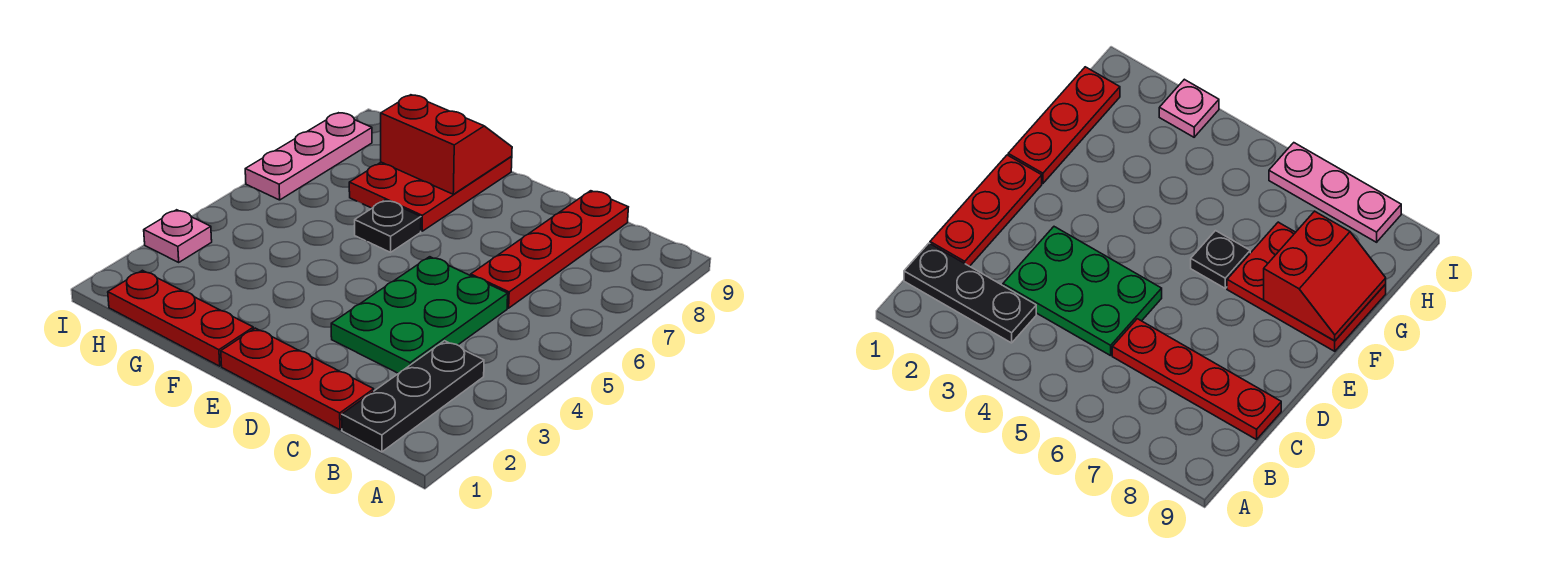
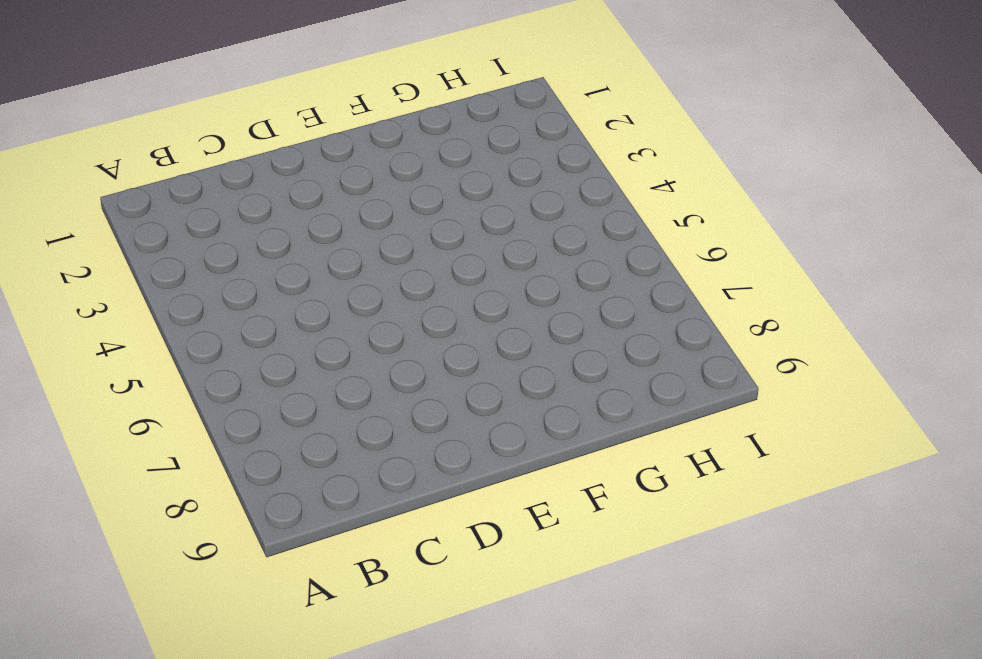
none -> black 1x3 plate [342,341,484,452]
none -> red 1x3 plate [221,328,374,430]

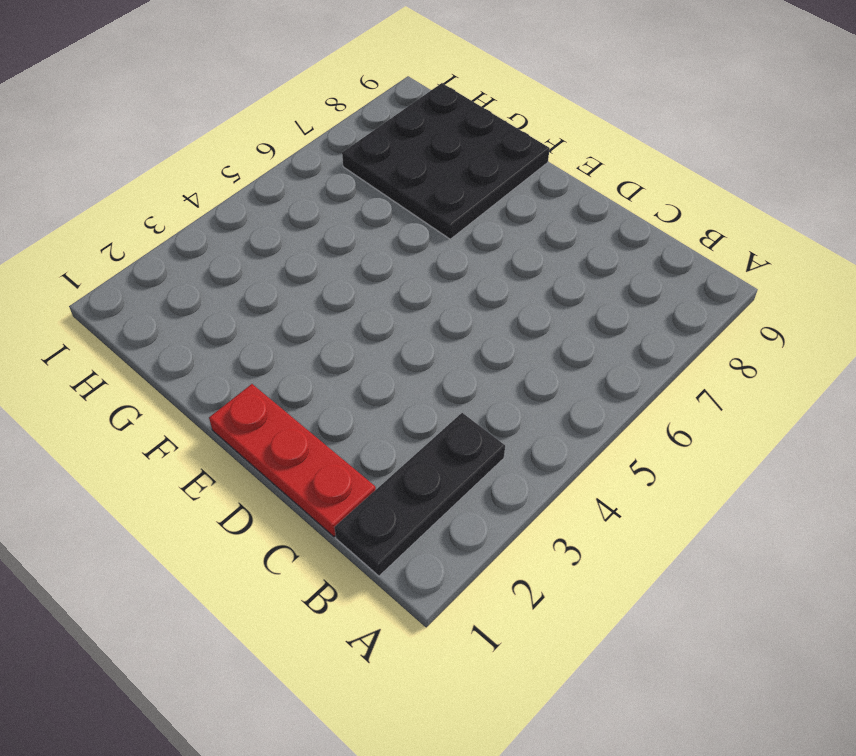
black 3x3 plate [342,83,550,239] -> red 2x3 plate [349,156,512,231]
none -> green 2x3 plate [331,257,508,374]
none -> red 1x4 plate [471,191,628,308]

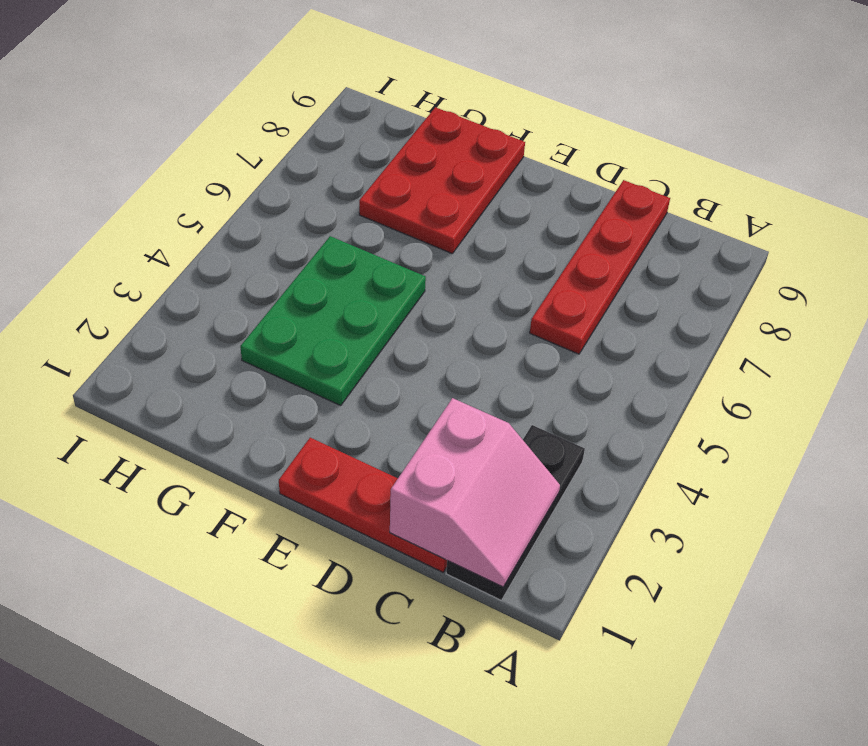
pink 2x2 slope [390,398,560,587] -> none
green 2x3 plate [240,236,426,406] -> green 2x3 plate moved to [331,257,508,374]
none -> red 1x3 plate [108,270,253,366]
none -> black 1x1 plate [355,200,421,252]

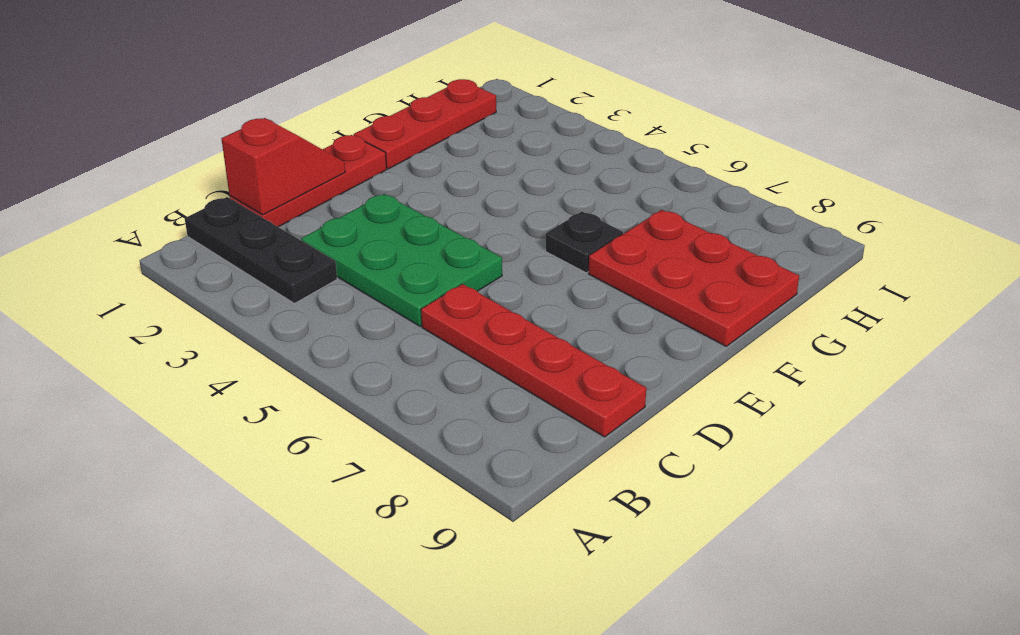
red 1x2 slope [221,118,345,215] -> none
none -> pink 1x1 plate [144,210,212,262]
none -> pink 1x3 plate [245,113,372,200]

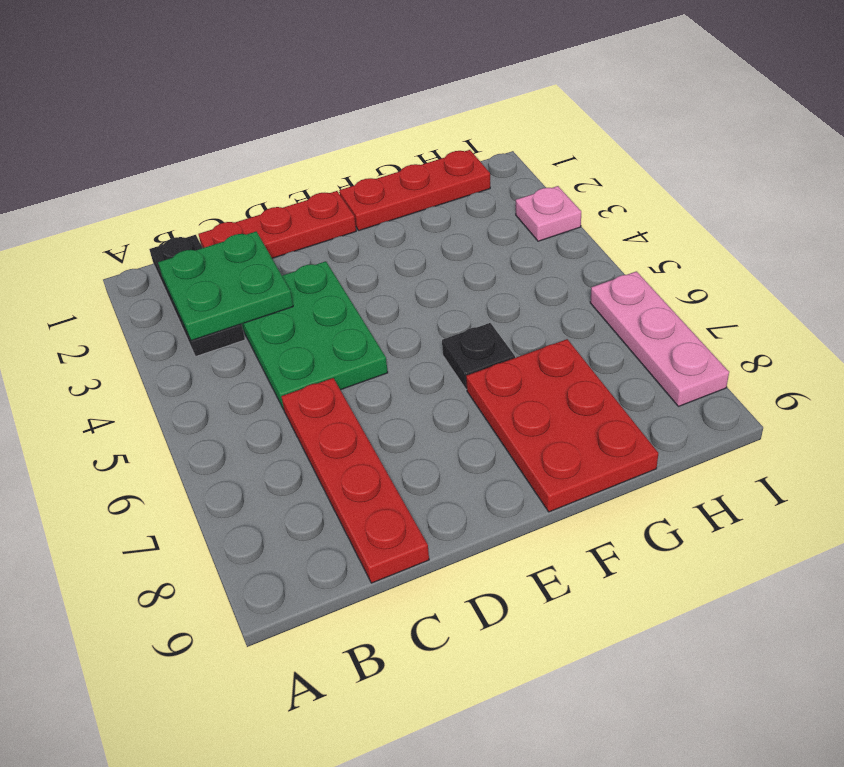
green 2x2 plate [158,231,293,341] -> none
none -> red 2x2 slope [381,95,512,194]

